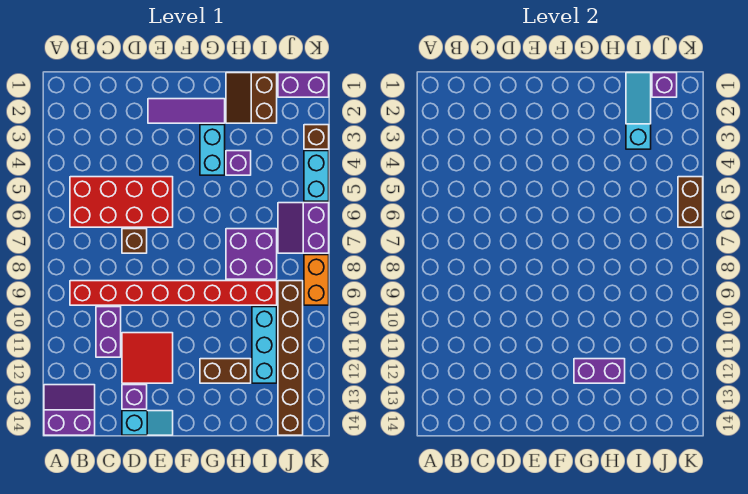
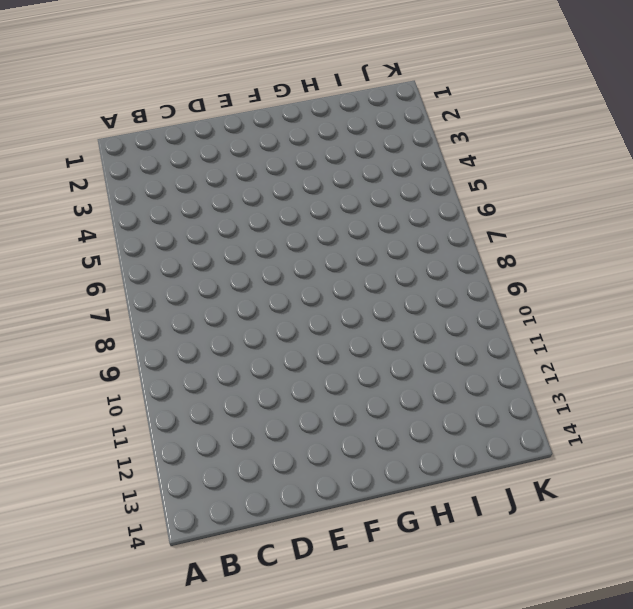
none -> purple 2x2 slope [44,385,95,435]
none -> red 2x4 brick [70,177,173,227]
none -> red 1x8 brick [70,281,277,305]

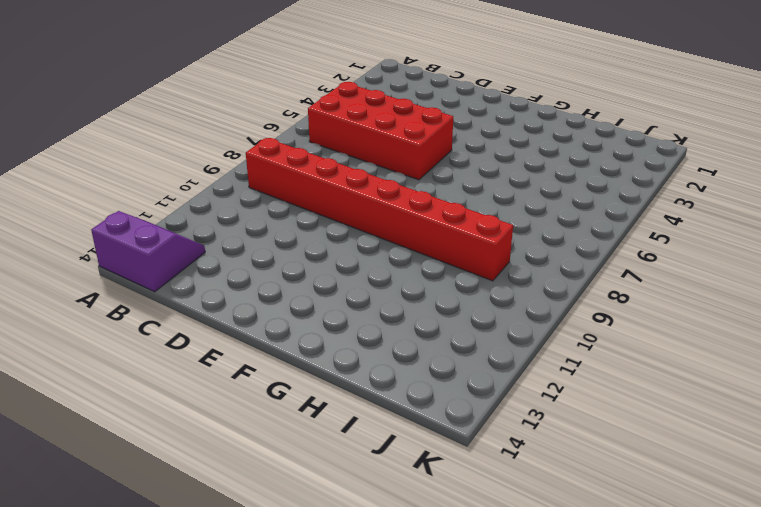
none -> purple 1x2 brick [96,307,121,357]
none -> brown 1x1 brick [122,229,147,253]
none -> red 2x2 tile [122,333,173,383]

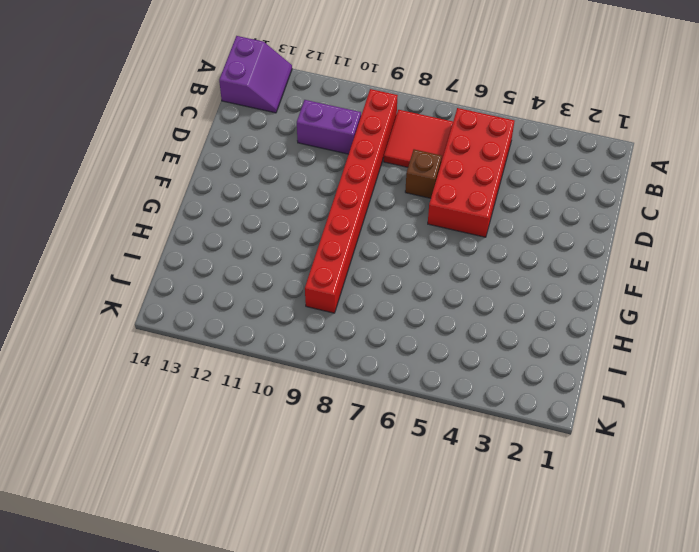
red 2x2 tile [384,110,453,167] -> red 2x2 tile moved to [122,333,173,383]
none -> purple 1x1 brick [122,385,147,409]
none -> cyan 1x2 slope [122,411,173,435]
none -> purple 1x3 tile [148,99,225,123]

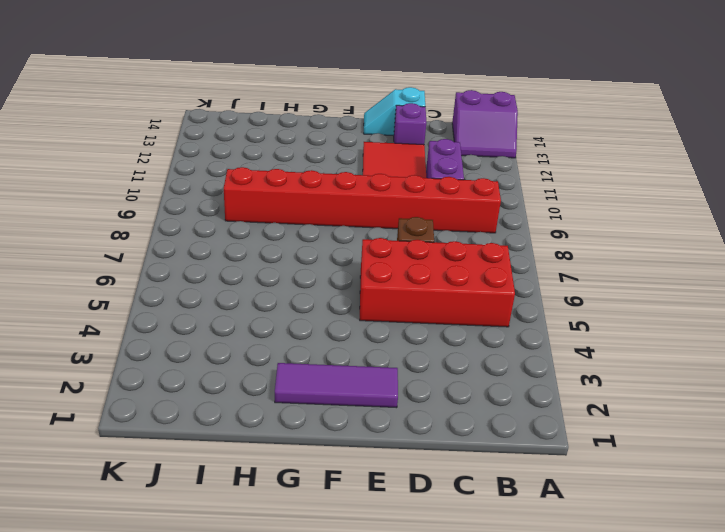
none -> cyan 1x2 brick [200,125,225,175]
none -> brown 1x2 brick [200,359,251,383]
none -> brown 2x2 slope [226,73,277,123]

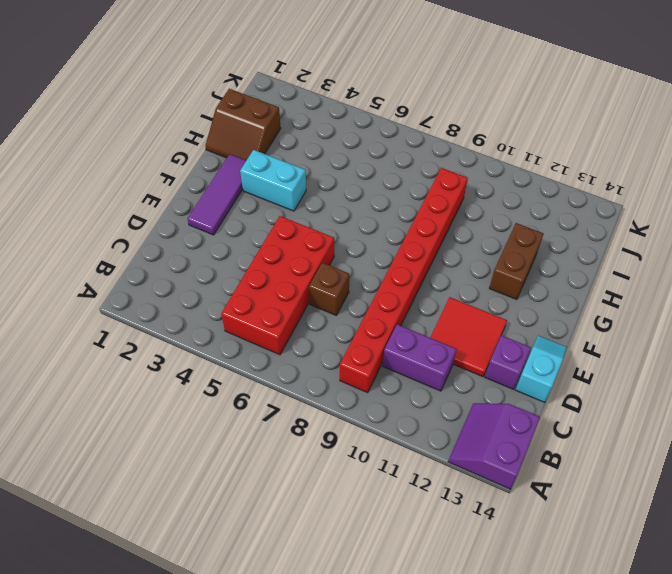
none -> purple 1x1 brick [226,151,251,175]
none -> purple 2x2 brick [226,229,277,279]
none -> cyan 1x3 brick [252,307,277,383]

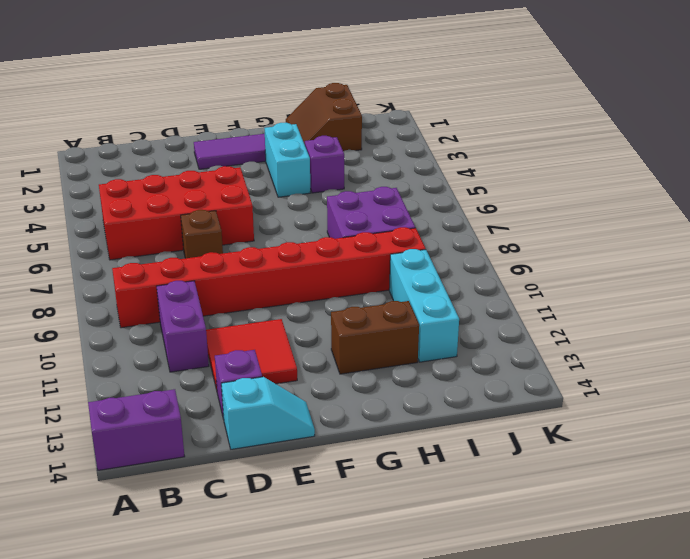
none -> purple 1x2 brick [278,73,329,97]
none -> purple 2x2 slope [278,203,329,253]
none -> brown 1x6 brick [278,281,303,435]

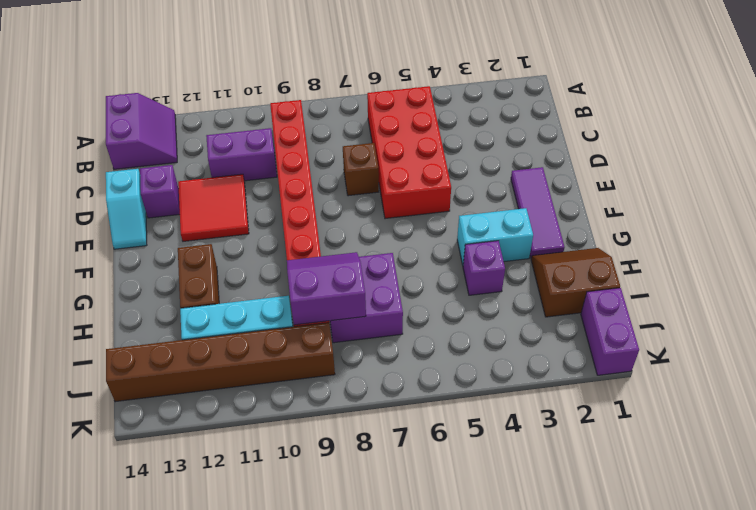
purple 2x2 slope [287,252,366,325] -> purple 2x2 slope moved to [278,203,329,253]
none -> brown 1x1 brick [304,125,329,149]
none -> cyan 1x2 brick [304,151,329,201]
none -> orange 1x2 brick [304,255,329,305]

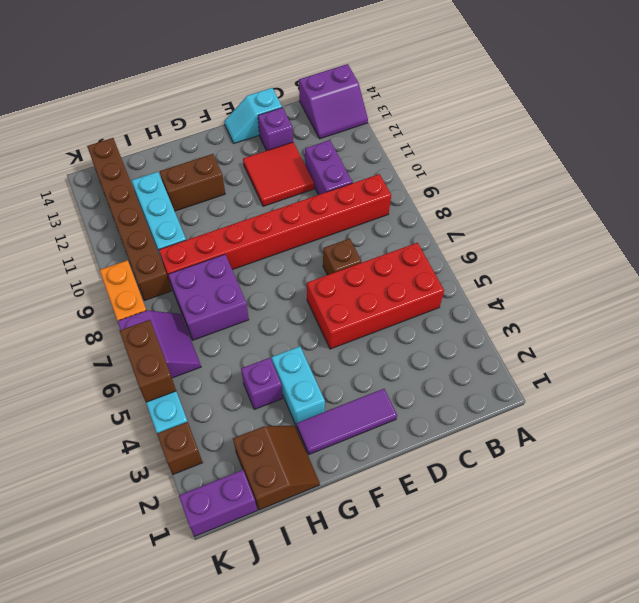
none -> purple 1x2 brick [574,359,625,383]
none -> cyan 1x3 slope [626,73,651,149]
none -> purple 1x1 brick [652,73,677,97]

